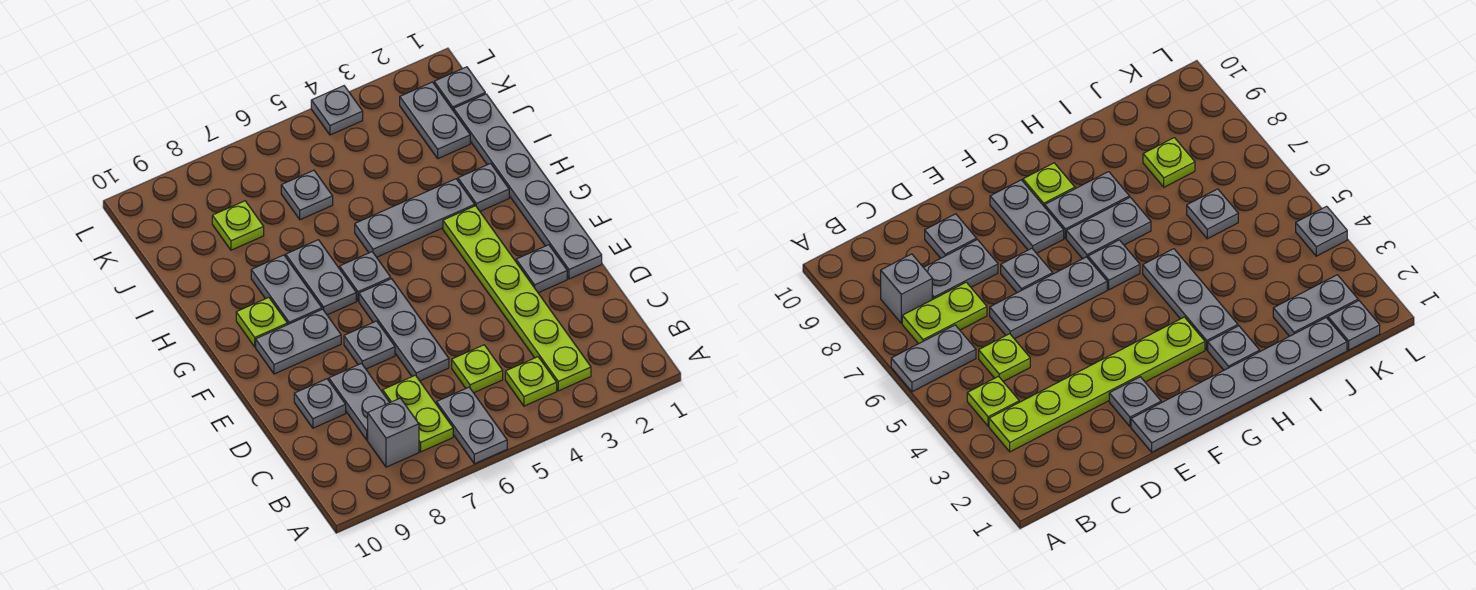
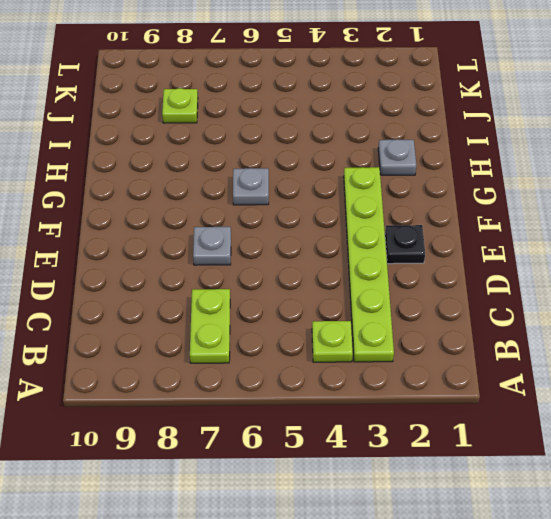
black 1x1 plate [385,225,425,264] -> grey 1x1 plate [516,245,567,293]
none -> grey 1x2 plate [437,387,507,464]
none -> grey 1x1 brick [368,398,419,467]
none -> lime 1x1 plate [452,345,503,393]

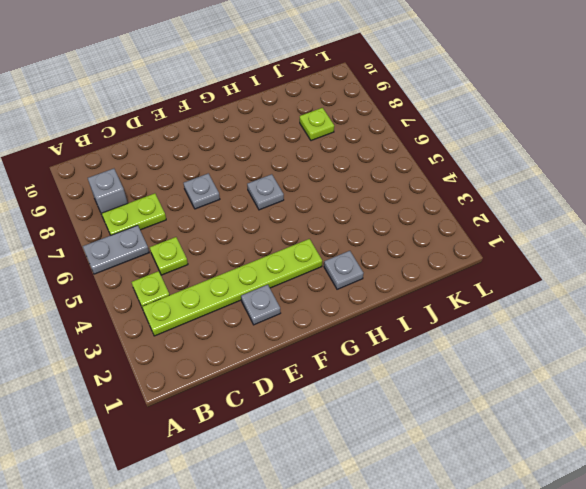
none -> grey 1x2 plate [329,364,390,440]
none -> grey 1x3 plate [359,279,449,381]
none -> grey 1x1 plate [294,379,346,428]

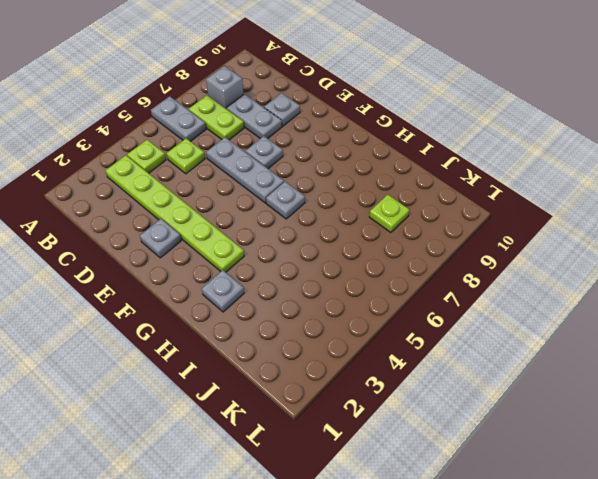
none -> grey 1x6 plate [454,94,602,279]
none -> grey 1x2 plate [256,309,341,374]
none -> grey 1x2 plate [286,240,356,315]

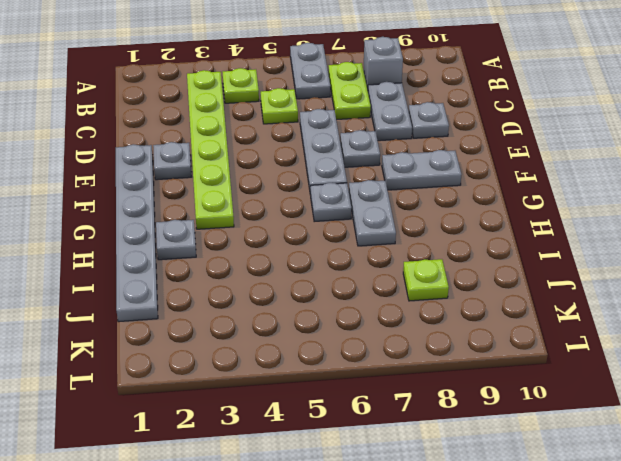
none -> grey 1x2 plate [251,255,322,325]
none -> lime 1x1 plate [236,297,287,347]
none -> grey 1x3 plate [355,179,475,257]

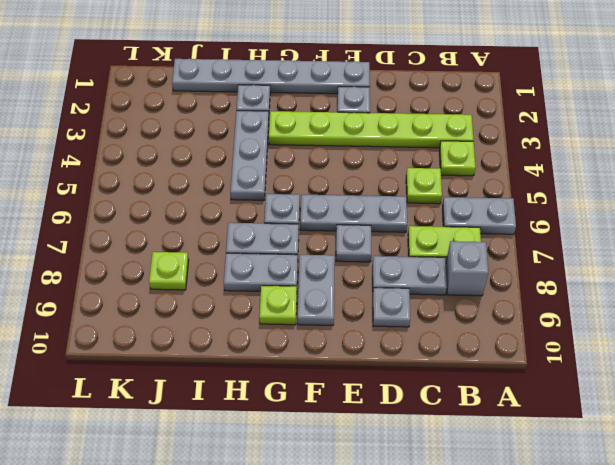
none -> grey 1x2 plate [400,82,470,158]
none -> grey 1x1 plate [281,170,333,220]
none -> grey 1x1 plate [434,67,485,111]

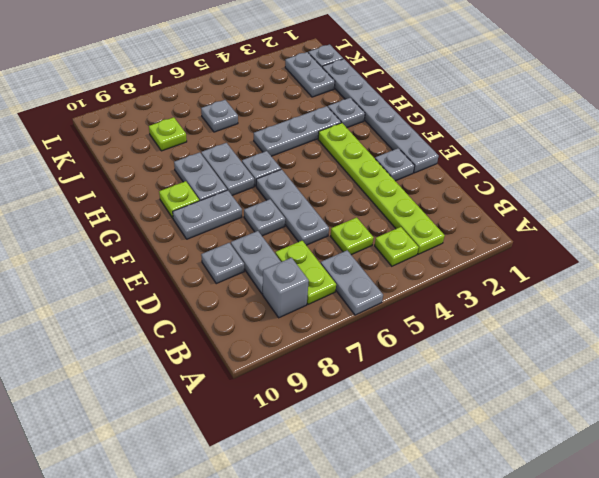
none -> grey 1x1 plate [311,86,363,135]

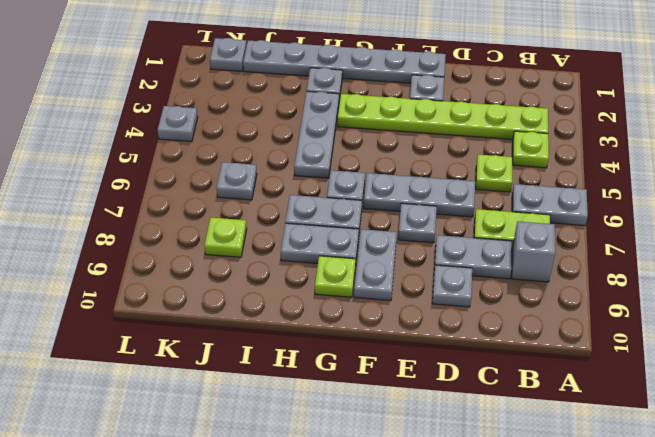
none -> grey 1x2 plate [400,82,470,158]

